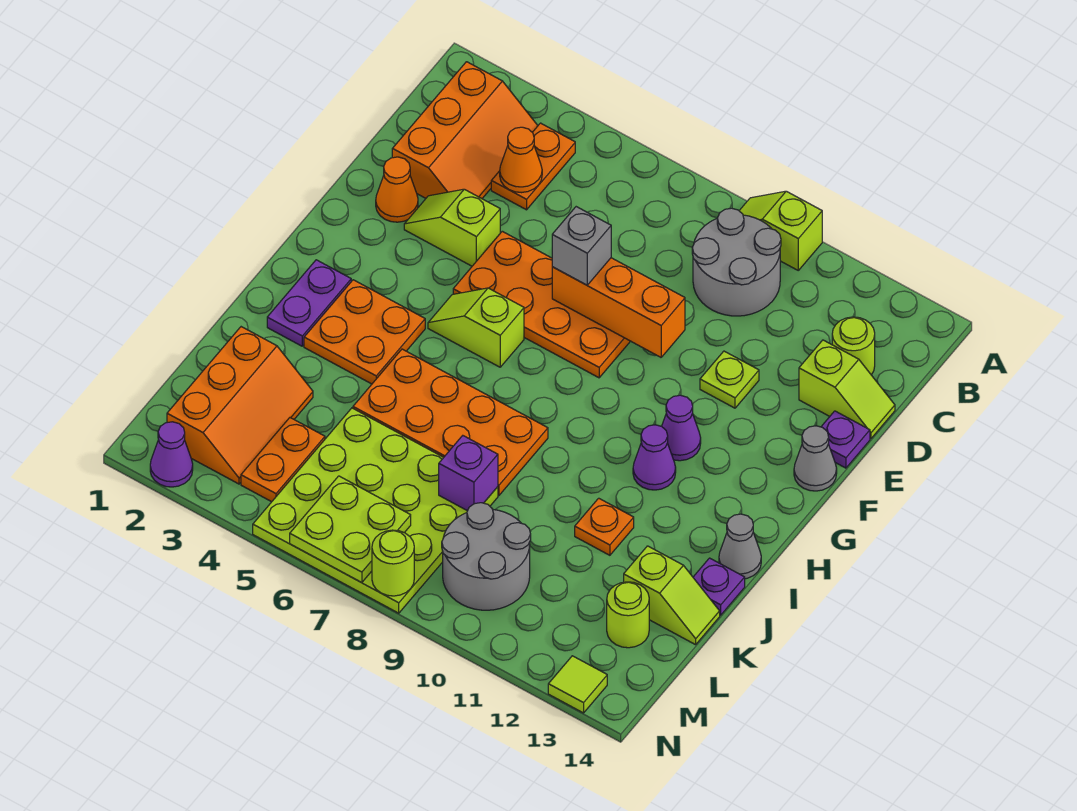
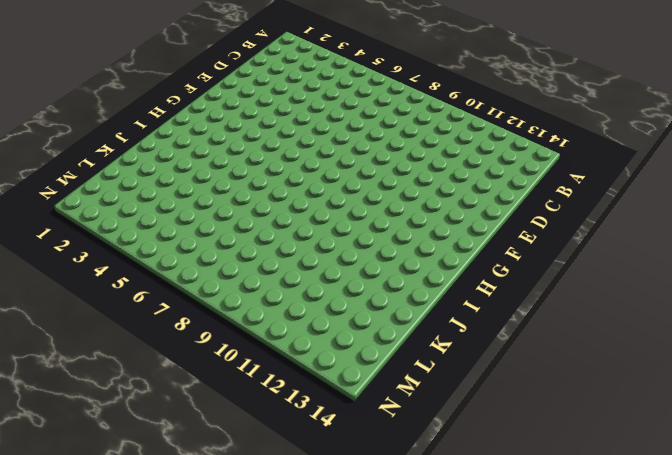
none -> lime 1x2 slope [739,191,822,270]
none -> orange 2x3 slope [392,62,538,199]
none -> orange 1x2 plate [491,123,575,210]
none -> grey 2x2 round brick [692,208,781,316]

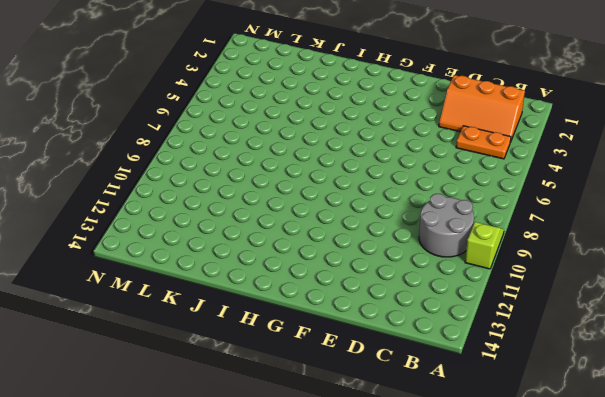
none -> lime 1x1 round brick [832,317,875,375]
none -> lime 1x2 slope [799,340,895,439]
none -> orange 1x1 cone [376,157,418,222]
none -> lime 1x2 slope [404,189,500,266]

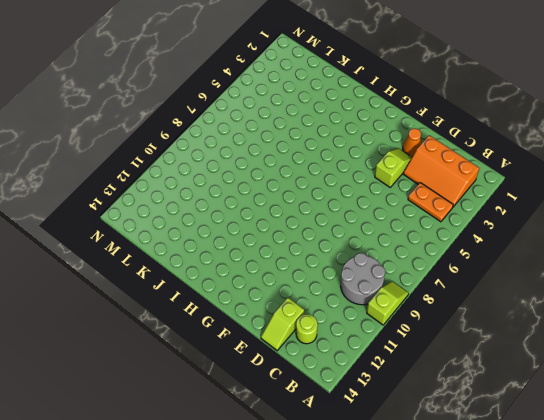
none -> orange 2x4 plate [453,231,630,378]
none -> lime 1x1 plate [700,351,759,408]
none -> purple 1x1 plate [821,411,870,468]
none -> grey 1x1 cone [794,426,837,491]

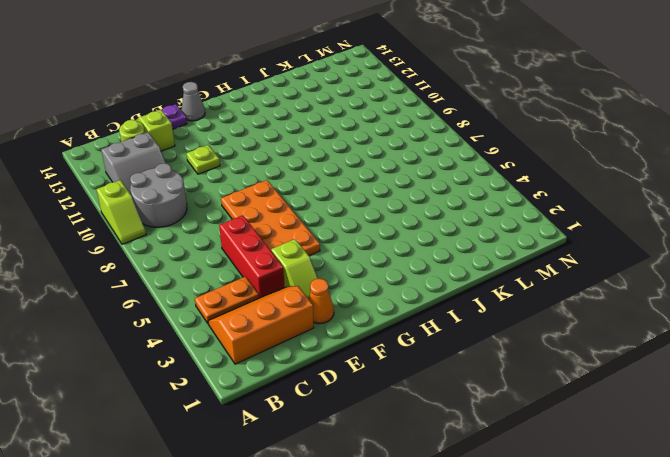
grey 2x2 slope [101,132,166,194] -> none
red 1x3 brick [219,215,284,298] -> none
none -> lime 1x2 slope [428,288,524,367]
none -> purple 1x1 cone [662,395,701,461]
none -> purple 1x2 plate [267,260,351,346]
none -> orange 2x2 plate [304,280,425,384]

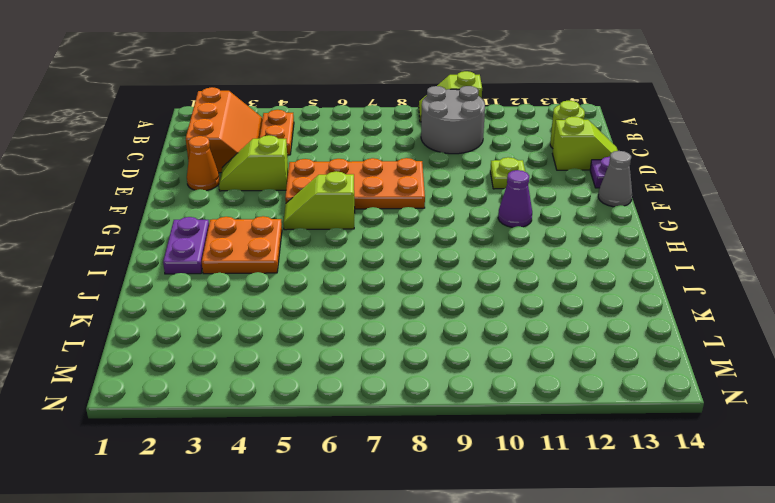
none -> purple 1x1 cone [633,425,676,490]
none -> orange 2x4 plate [353,349,548,495]
none -> grey 1x1 cone [719,514,761,579]
none -> orange 1x1 plate [575,498,634,555]

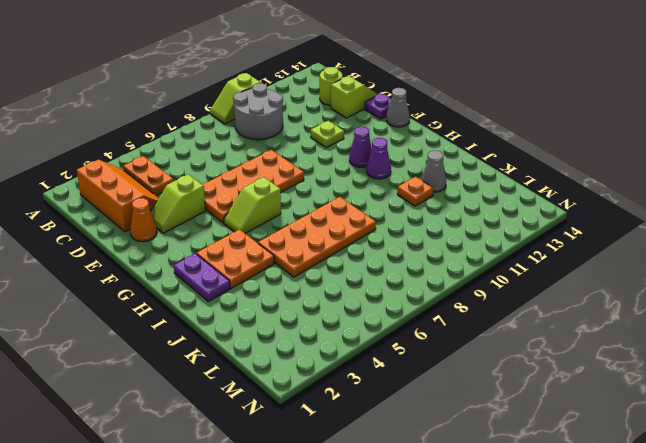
grey 1x1 cone [422,151,446,192] -> grey 1x1 cone moved to [719,514,761,579]
none -> purple 1x1 plate [693,558,745,615]
none -> orange 2x3 slope [167,327,313,484]
none -> lime 4x4 plate [253,408,498,613]
none -> lime 1x2 slope [624,546,720,645]

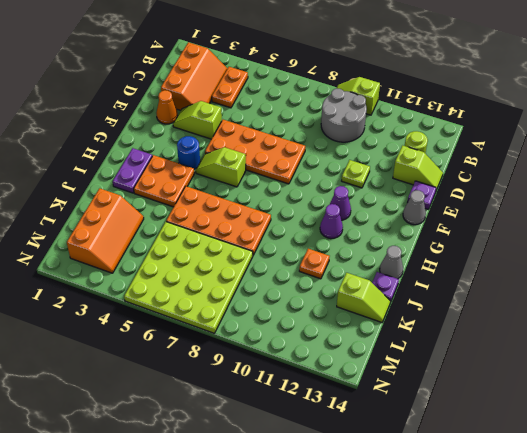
blue 1x1 round brick [177,136,200,169] -> none
none -> orange 1x2 plate [241,418,325,502]
none -> grey 2x2 round brick [442,503,531,610]
none -> lime 1x1 round brick [607,582,649,648]
none -> purple 1x1 cone [150,422,193,487]

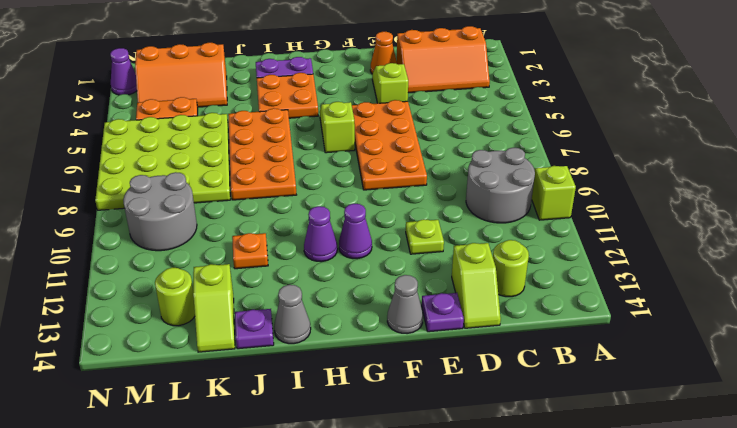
none -> orange 1x2 plate [491,123,575,210]
none -> lime 1x1 tile [548,656,607,713]
none -> orange 1x1 cone [500,127,542,193]
none -> orange 1x3 brick [552,258,685,357]

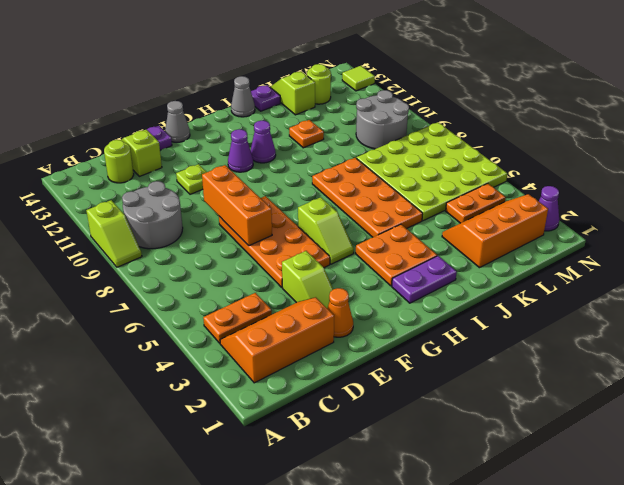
none -> orange 1x1 cone [500,127,542,193]
none -> purple 1x1 brick [439,436,498,511]
none -> lime 2x2 plate [290,476,411,583]
none -> lime 1x1 round brick [372,530,414,596]

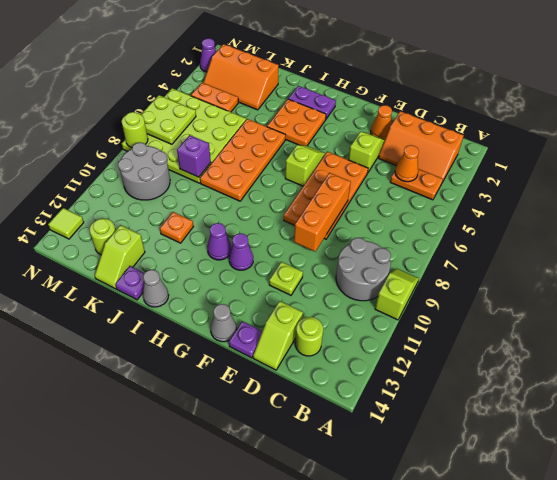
none -> grey 1x1 brick [552,207,611,285]

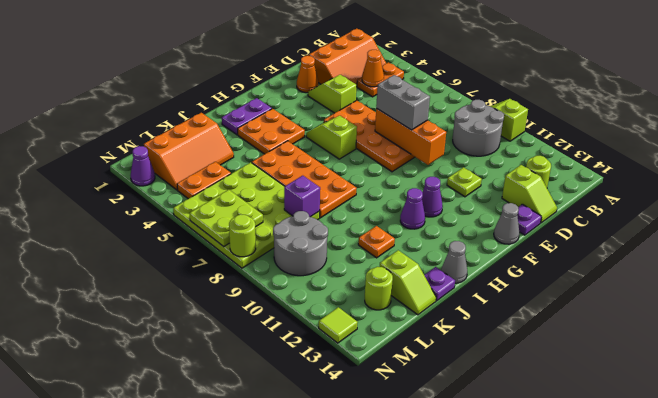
grey 1x2 brick [376,75,430,130] -> grey 1x1 brick [552,207,611,285]

